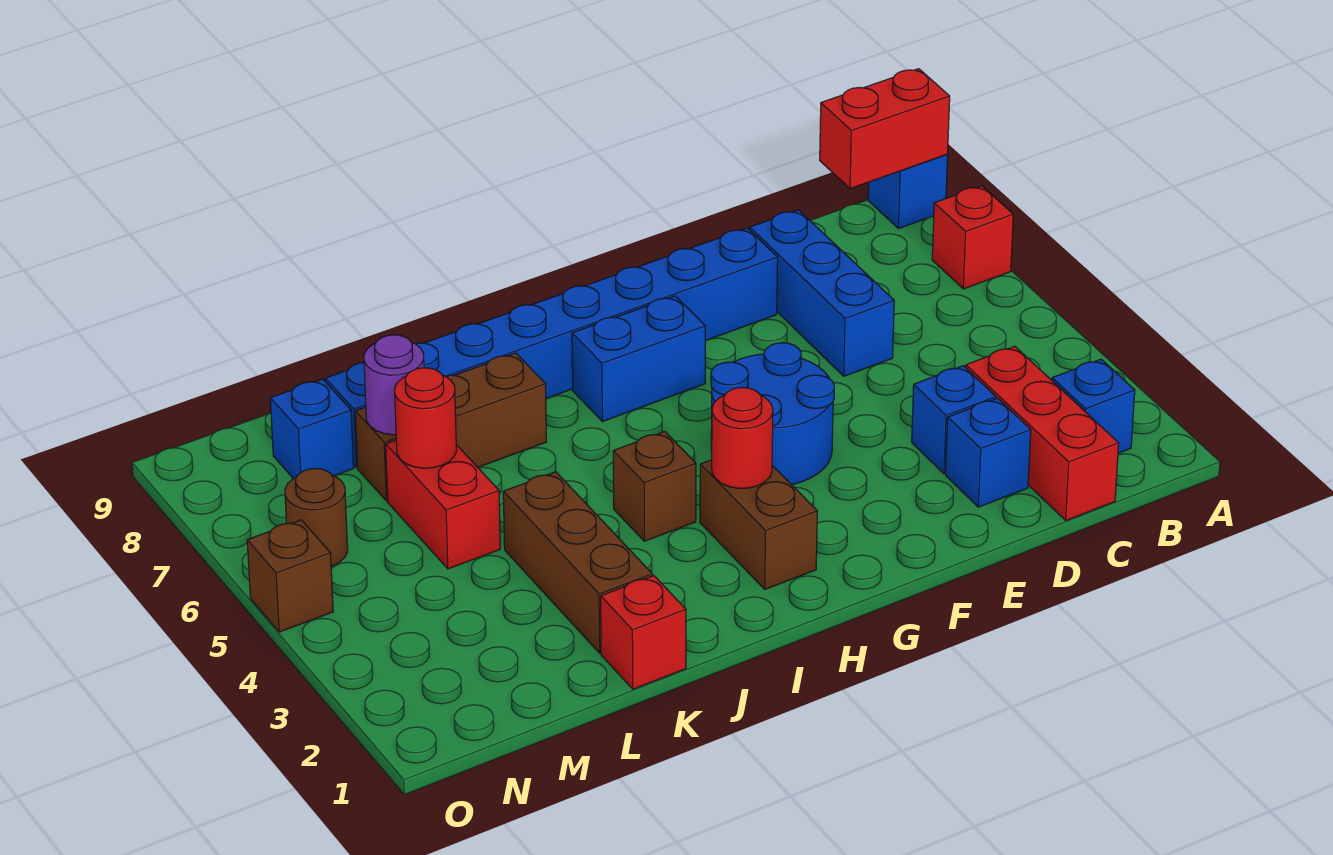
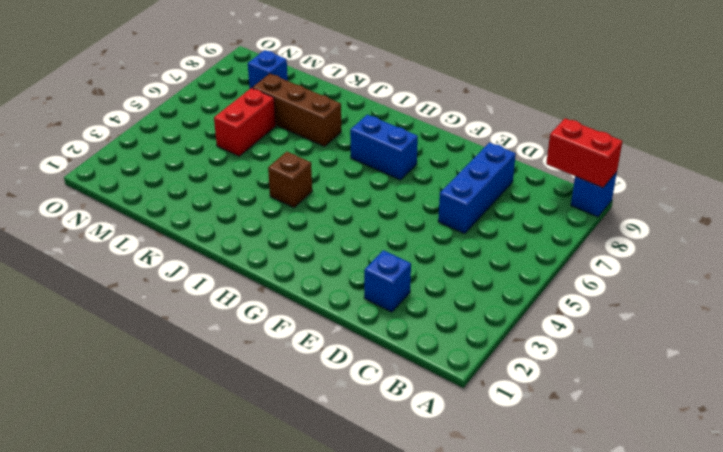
none -> red 1x1 brick [932,186,1013,289]
none -> blue 1x1 brick [1052,359,1135,453]
none -> red 1x3 brick [966,346,1119,520]

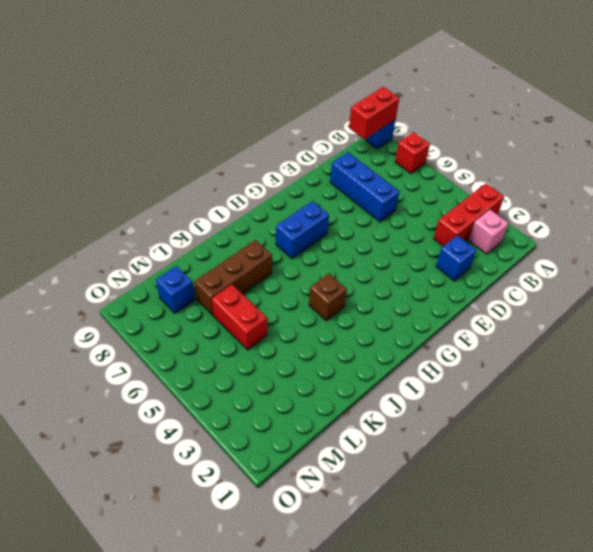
red 1x3 brick [434,184,504,246] -> red 1x3 brick turned to [966,346,1119,520]
pink 1x1 brick [469,210,509,254] -> blue 1x1 brick [1052,359,1135,453]
none -> blue 1x1 brick [912,366,996,474]
none -> blue 1x8 brick [325,228,778,467]
none -> blue 2x2 round brick [711,343,834,485]

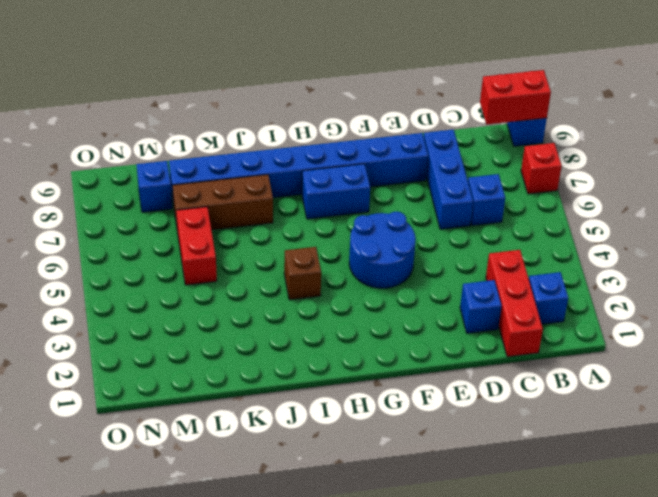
blue 1x1 brick [468,174,505,226] -> blue 1x1 brick moved to [912,366,996,474]
none -> brown 1x2 brick [700,460,817,589]
none -> red 1x1 brick [601,576,686,689]
none -> brown 1x3 brick [503,472,652,653]

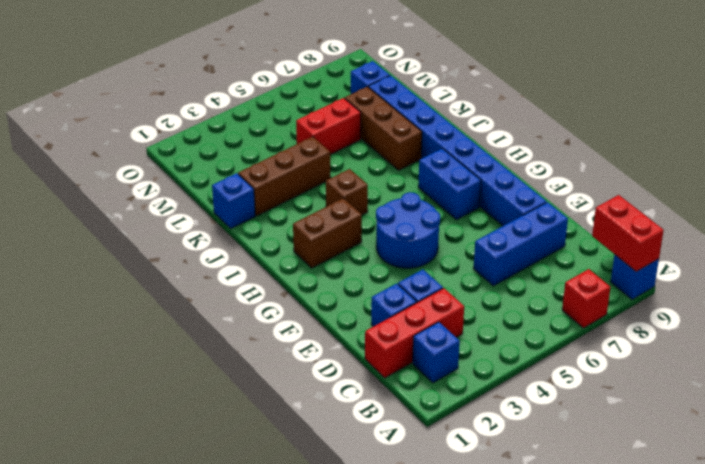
blue 1x1 brick [212,173,255,228] -> red 1x1 brick [601,576,686,689]
none -> brown 1x1 round brick [285,469,348,566]
none -> brown 1x1 brick [247,520,333,632]
none -> red 1x1 round brick [712,388,773,488]

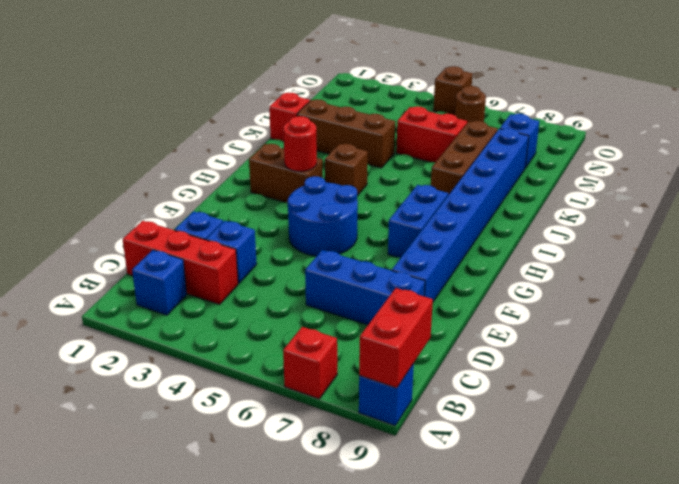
none -> red 1x1 round brick [395,368,457,468]
none -> purple 1x1 round brick [364,335,424,435]

